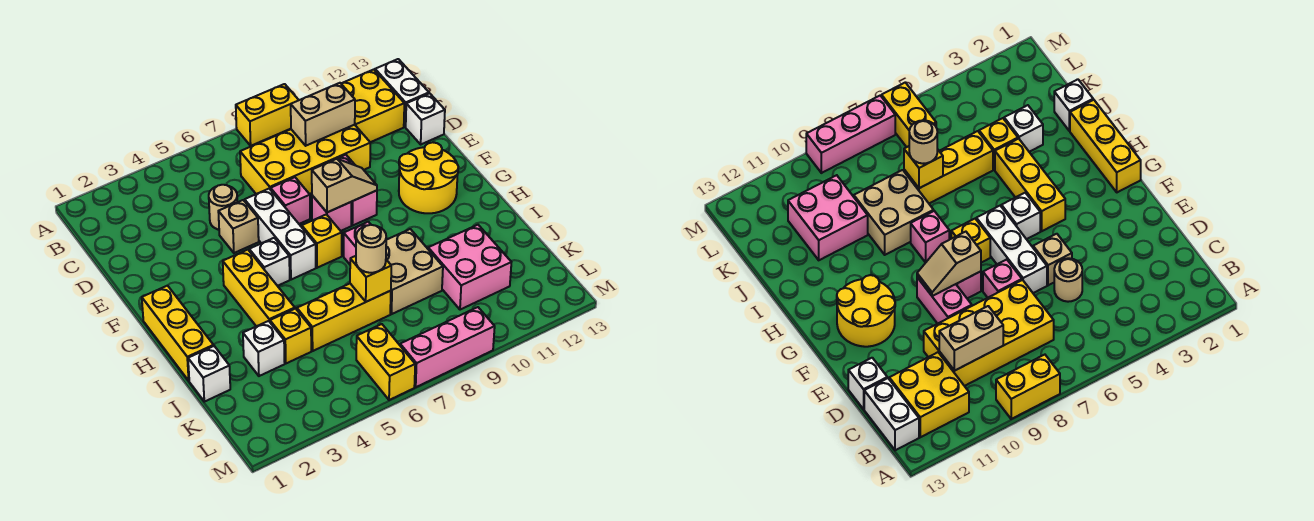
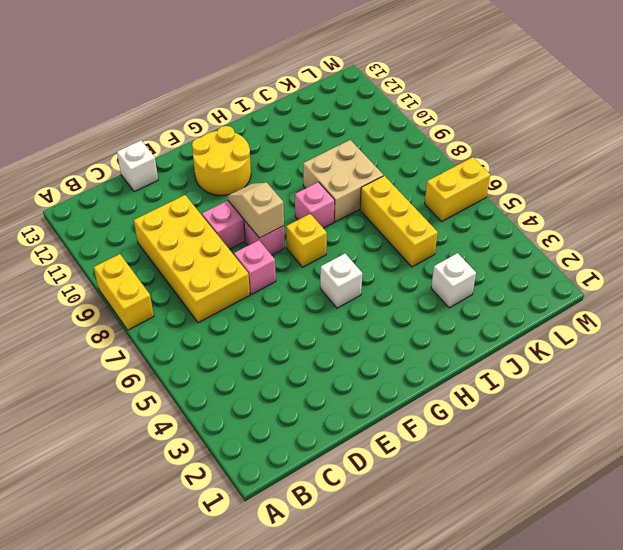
none -> yellow 2x2 brick [341,70,404,142]
none -> white 1x2 brick [375,59,429,127]
none -> tan 1x1 round brick [209,185,237,230]

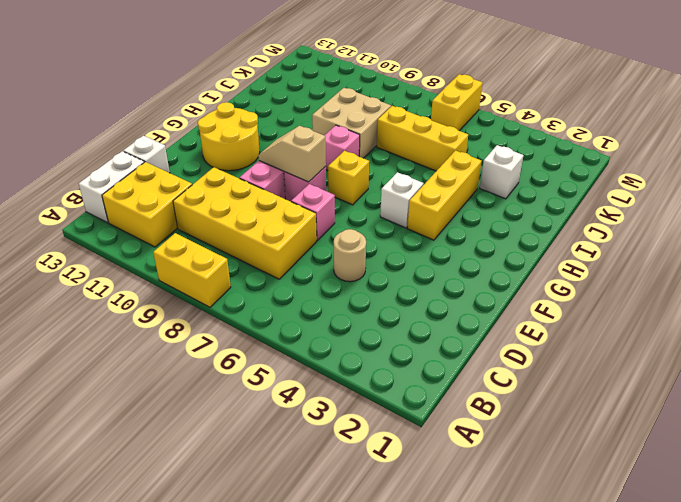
none -> tan 1x1 brick [218,200,259,253]
none -> white 1x3 brick [245,189,316,280]
none -> yellow 1x3 brick [142,286,214,381]

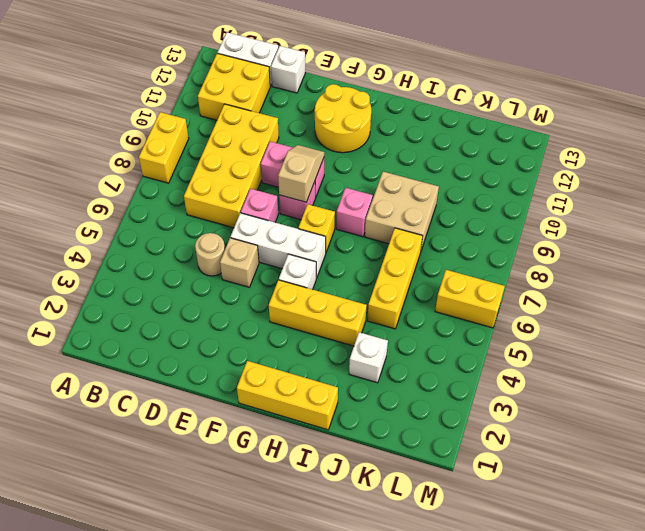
none -> white 1x1 brick [188,346,230,402]
none -> yellow 1x1 brick [270,309,311,363]
none -> pink 2x2 brick [428,225,511,310]

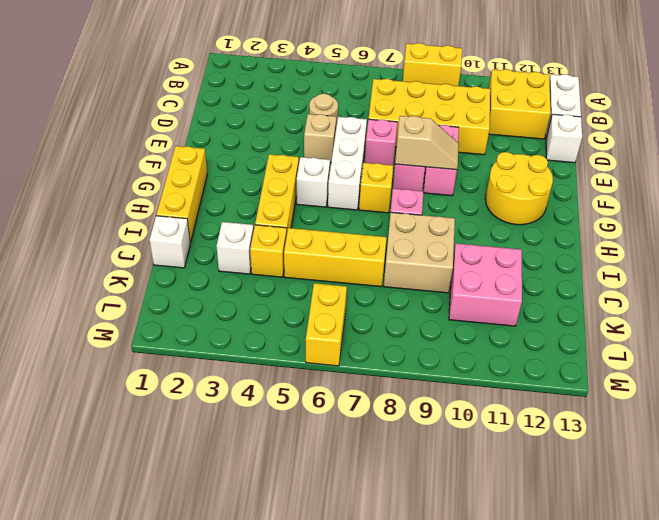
none -> pink 1x3 brick [400,307,495,387]
none -> tan 1x2 brick [291,83,355,146]
none -> yellow 1x1 brick [350,256,391,302]

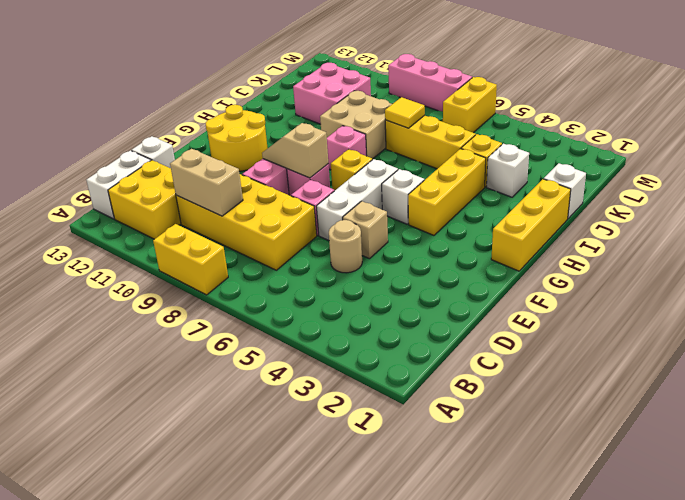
yellow 1x1 tile [385,97,425,128] -> yellow 1x1 brick [350,256,391,302]
none -> tan 1x1 round brick [356,225,386,273]

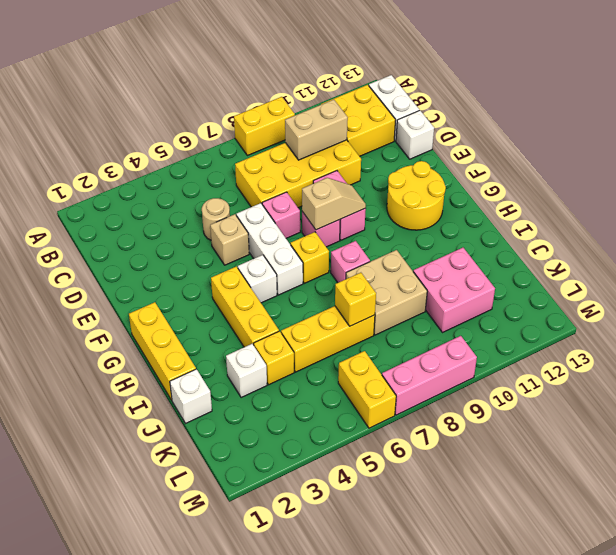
none -> tan 1x1 round brick [356,225,386,273]

